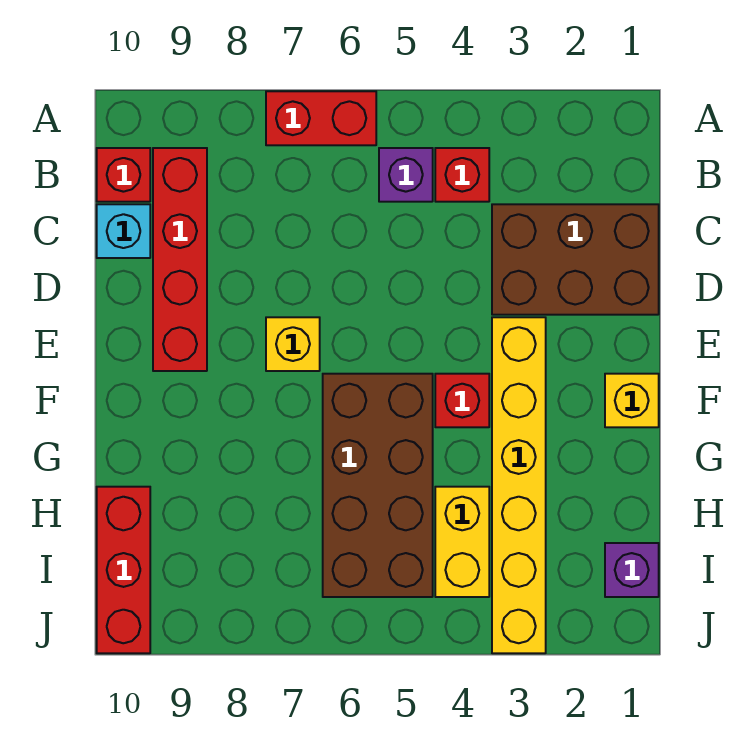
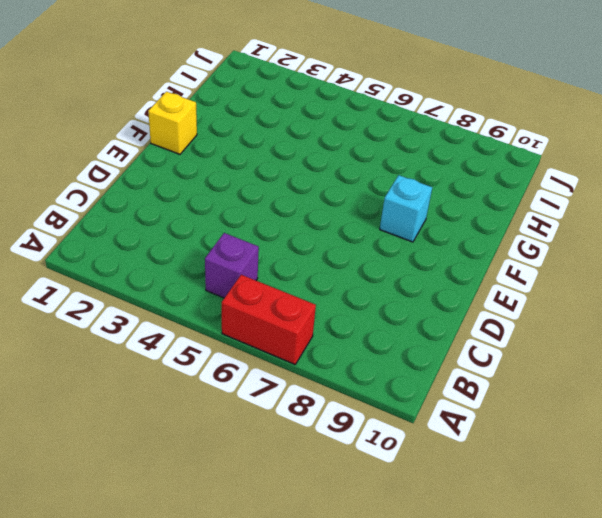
cyan 1x1 brick [380,175,432,242] -> cyan 1x1 brick moved to [97,204,150,258]
none -> red 1x1 brick [435,148,489,202]
none -> red 1x4 brick [153,148,207,371]
none -> red 1x1 brick [97,148,150,202]

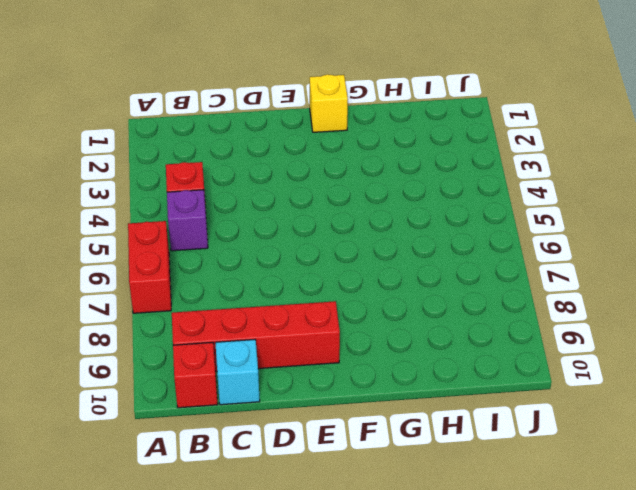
none -> brown 2x3 brick [492,204,659,315]
none -> yellow 1x6 brick [492,317,546,653]
none -> yellow 1x1 brick [266,317,320,371]

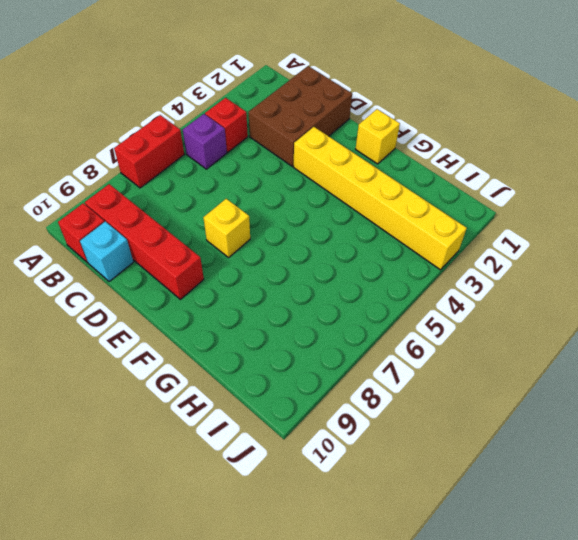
none -> red 1x1 brick [435,374,489,427]
none -> brown 2x4 brick [323,374,433,597]
none -> yellow 1x2 brick [435,487,489,597]

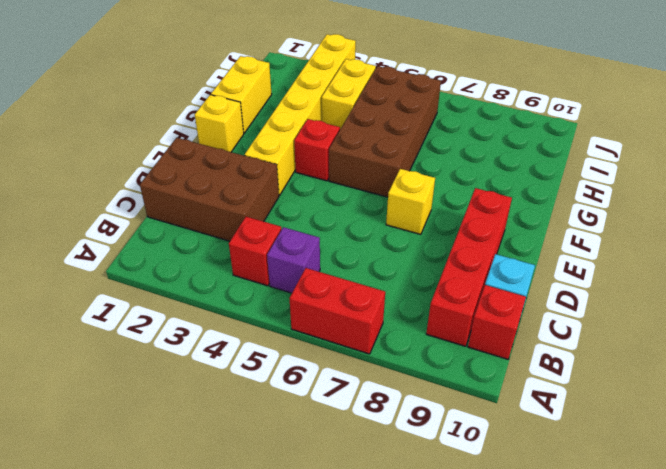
yellow 1x2 brick [211,56,272,133] -> none
none -> red 1x3 brick [97,487,150,653]
none -> purple 1x1 brick [605,543,659,597]

